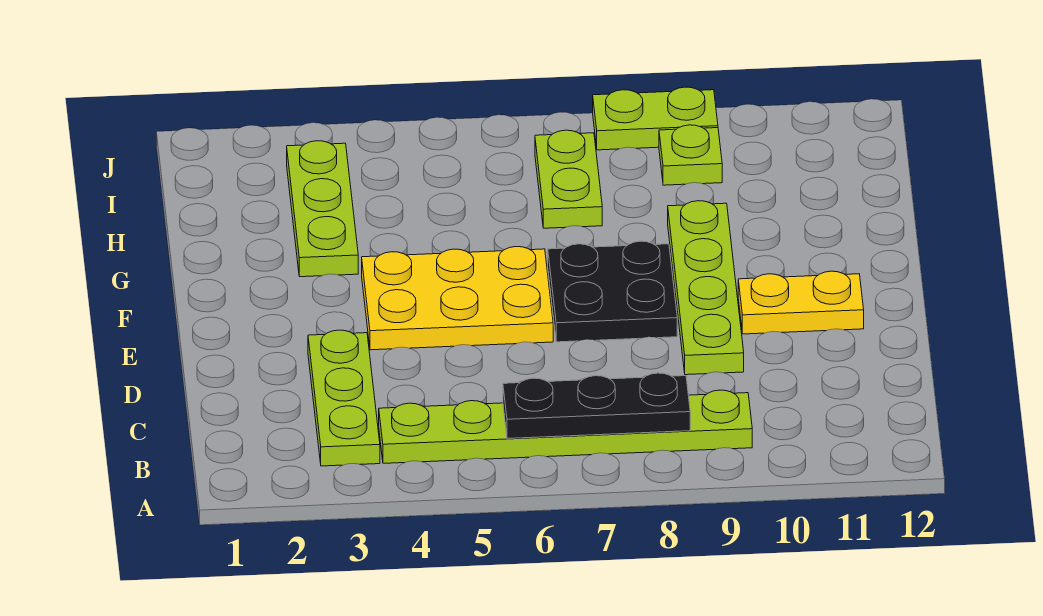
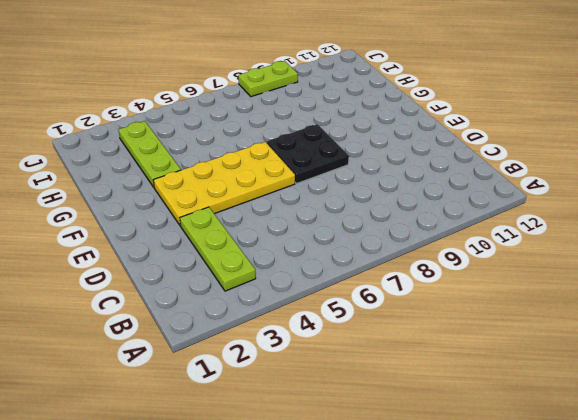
yellow 2x4 plate [153,142,295,226] -> yellow 2x3 plate [362,247,553,350]
none -> lime 1x6 plate [379,390,752,463]
none -> lime 1x4 plate [668,201,744,375]

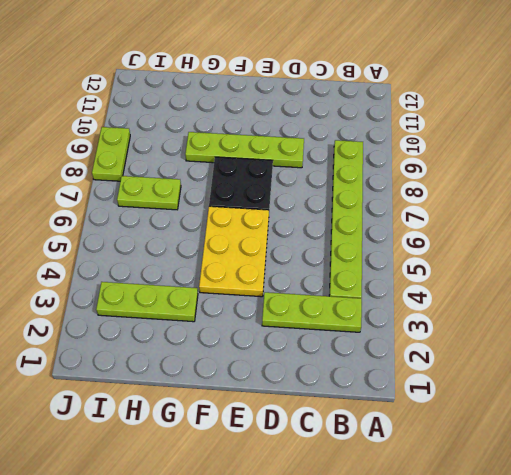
none -> yellow 1x2 plate [738,271,864,334]
none -> lime 1x1 plate [659,125,722,185]

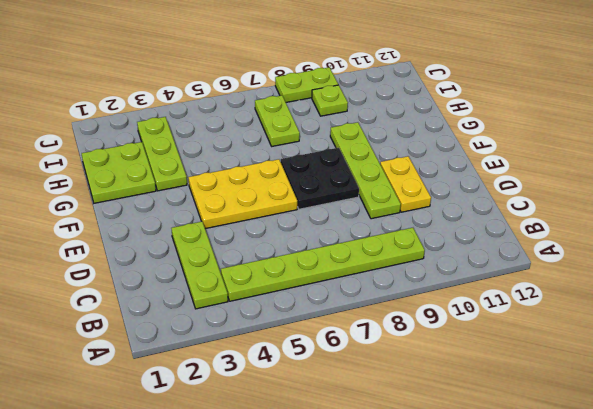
yellow 1x2 plate [380,156,431,212] -> yellow 1x2 plate turned to [738,271,864,334]
lime 2x2 plate [82,142,156,203] -> none
none -> black 1x3 plate [503,373,690,439]

